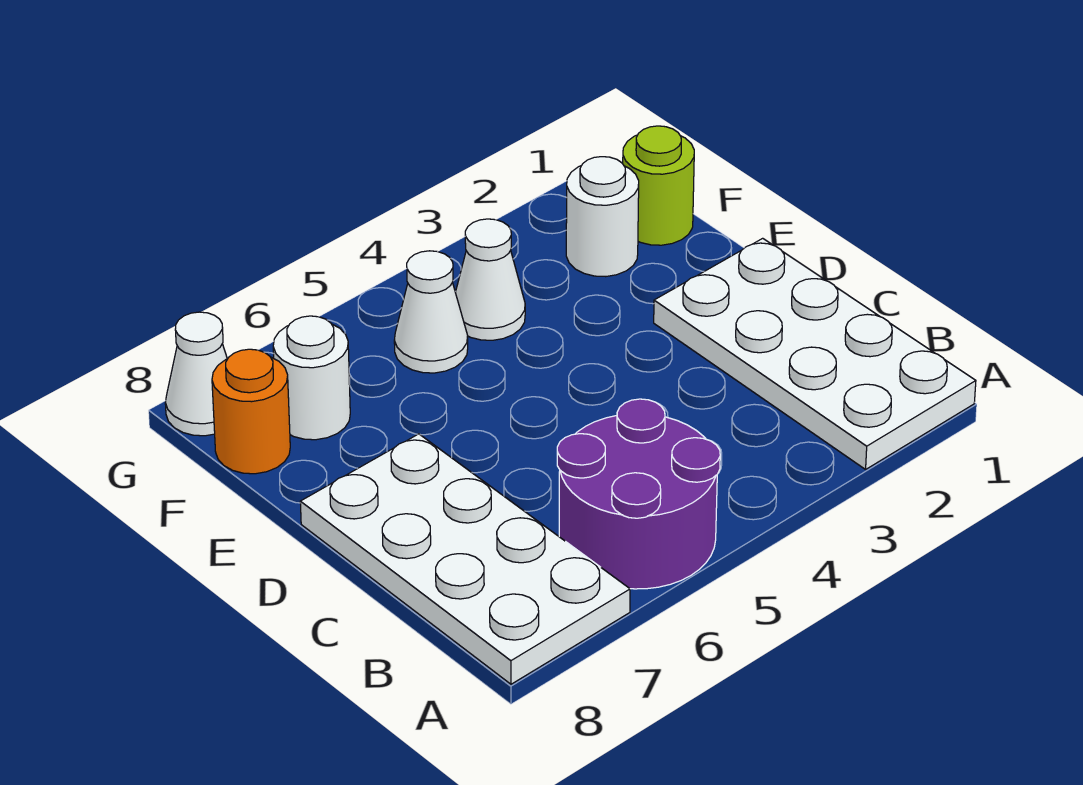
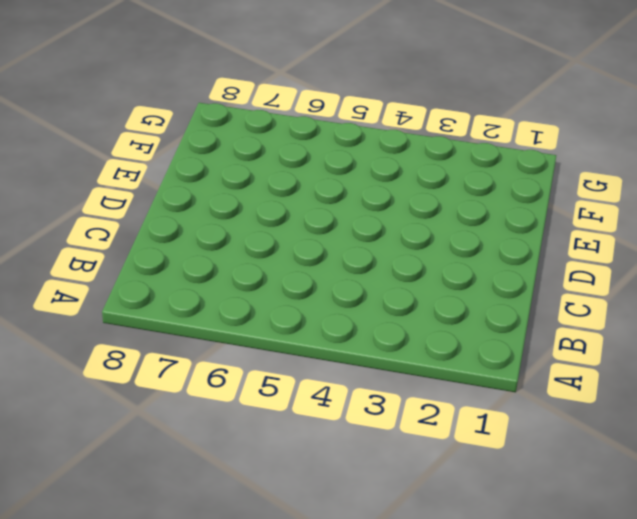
none -> white 2x4 plate [654,238,976,469]
none -> purple 2x2 round brick [557,399,720,589]

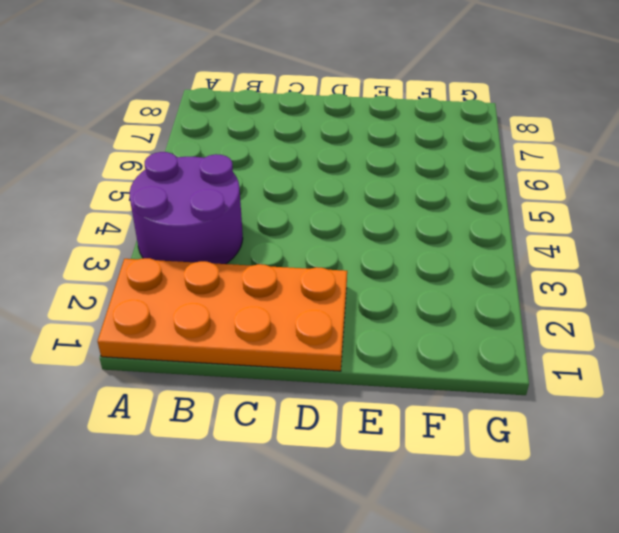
orange 2x4 plate [98,258,347,371] -> white 2x4 plate [654,238,976,469]
purple 2x2 round brick [130,152,243,264] -> purple 2x2 round brick moved to [557,399,720,589]
none -> white 2x4 plate [300,434,630,684]
none -> lime 1x1 round brick [623,126,694,245]

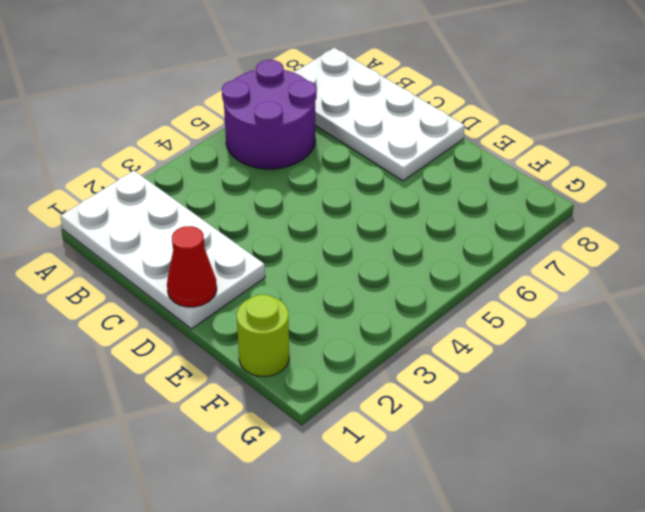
red 1x1 cone [167,226,217,307] -> none
none -> white 1x1 round brick [566,157,639,277]
none -> white 1x1 cone [455,219,525,340]

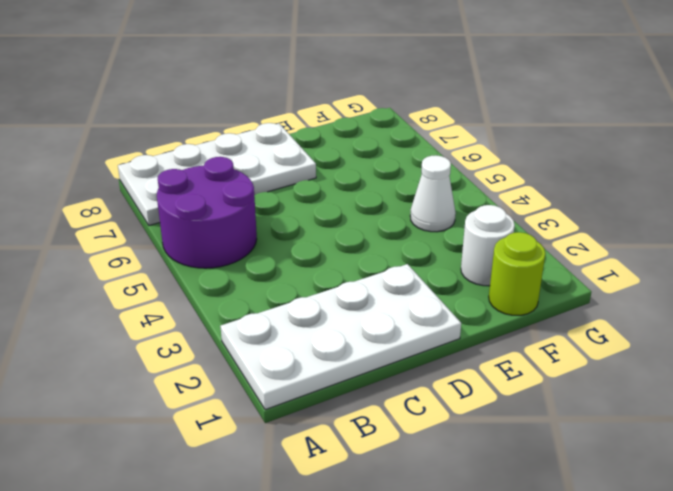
none -> white 1x1 cone [394,251,468,373]
none -> white 1x1 round brick [273,316,350,440]

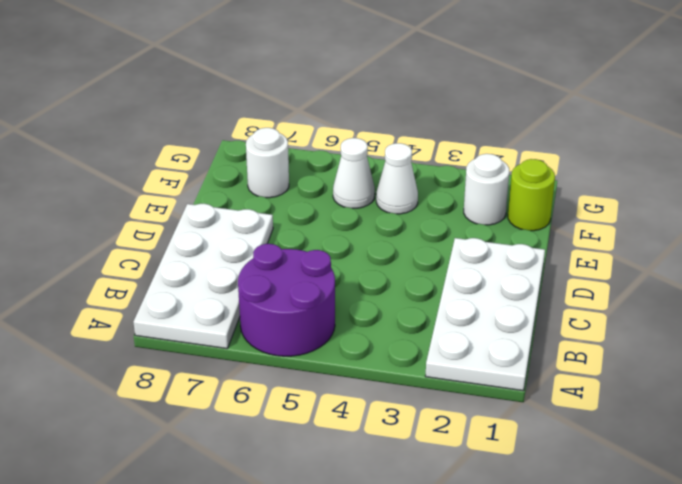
none -> orange 1x1 round brick [212,349,290,474]
none -> white 1x1 cone [165,312,227,436]

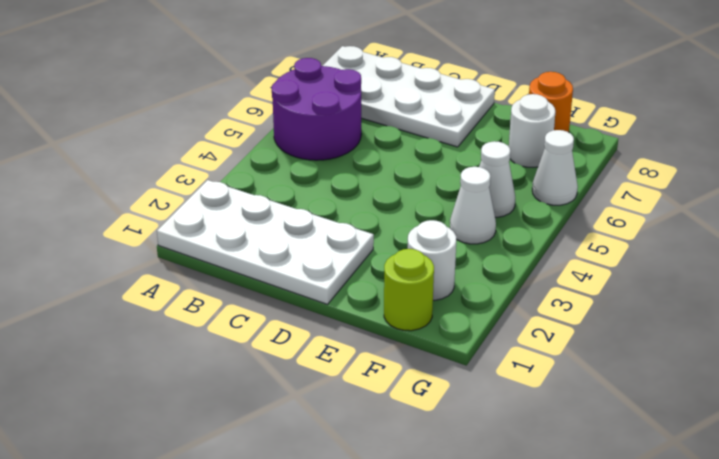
white 1x1 cone [532,130,578,205] -> white 1x1 cone moved to [165,312,227,436]

